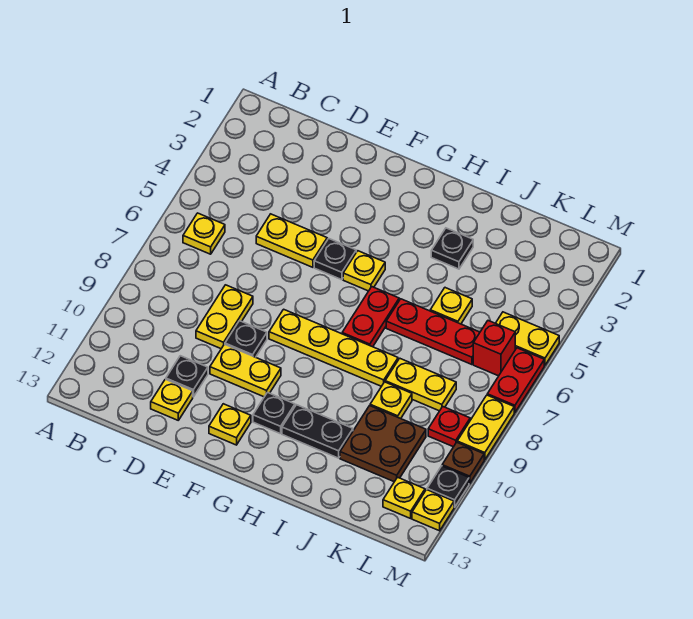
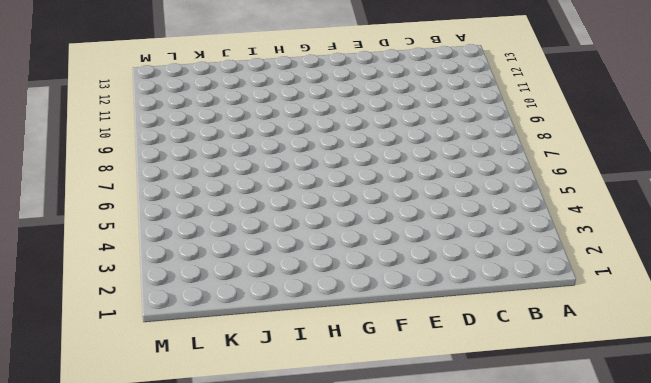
none -> yellow 1x1 plate [183,213,225,254]
none -> yellow 1x2 plate [256,214,327,267]
none -> yellow 1x2 plate [196,285,253,349]

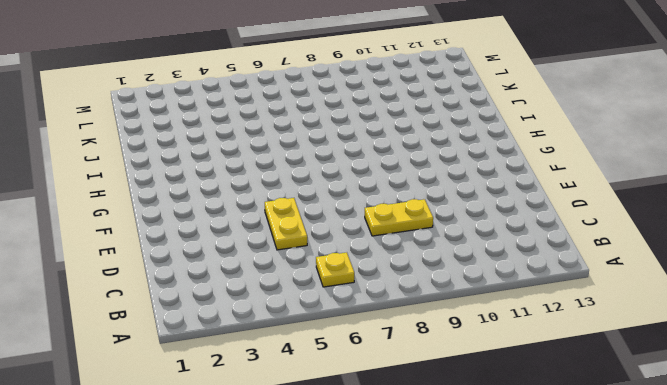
none -> black 1x1 plate [166,356,208,397]
none -> yellow 1x1 plate [151,379,193,420]
none -> black 1x1 plate [225,321,267,357]

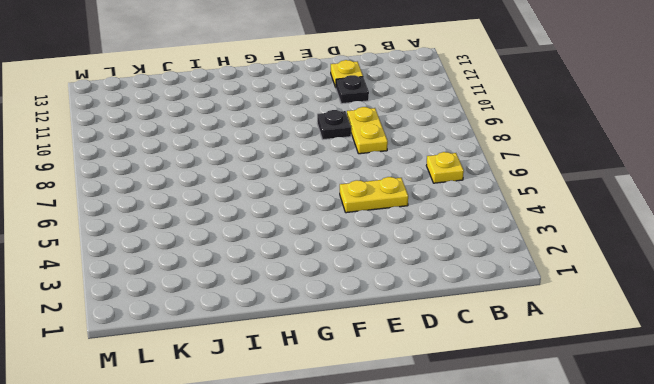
none -> yellow 1x2 plate [210,344,281,397]
none -> black 1x1 plate [314,239,356,280]
none -> yellow 1x4 plate [269,309,398,386]

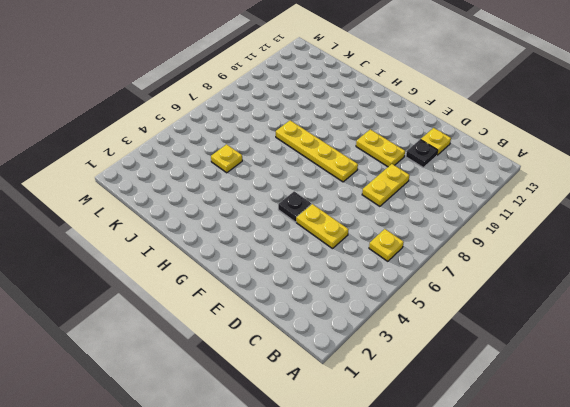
none -> black 1x1 plate [225,321,267,357]
none -> yellow 1x1 plate [209,404,251,445]
none -> yellow 1x1 plate [343,251,385,291]

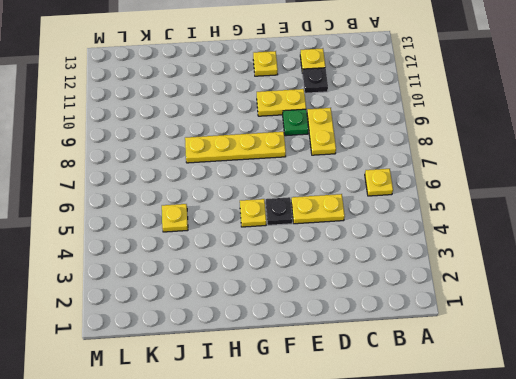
green 1x1 plate [283,109,309,136] -> black 1x1 plate [225,321,267,357]
none -> black 1x1 plate [253,393,295,434]
none -> red 1x2 plate [342,287,399,347]
none -> black 1x2 plate [282,405,353,458]

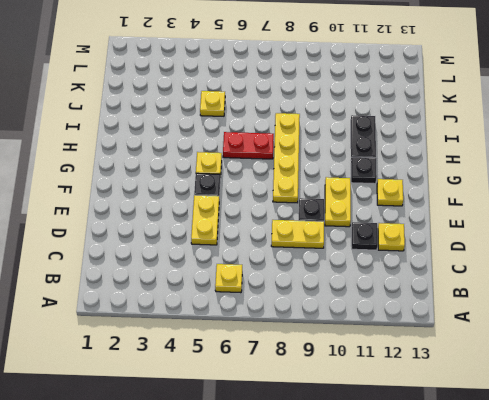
none -> black 1x1 plate [431,228,473,269]
none -> red 1x3 plate [386,299,480,365]
none -> yellow 1x2 plate [385,358,456,411]

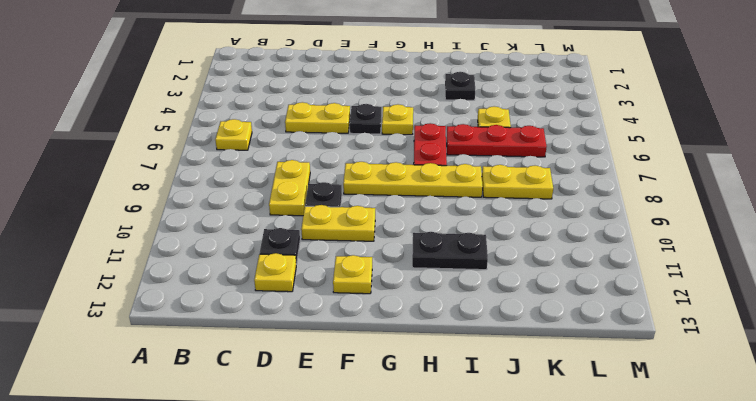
none -> black 1x1 plate [253,393,295,434]
none -> yellow 1x1 plate [370,382,412,419]
none -> brown 2x2 plate [340,406,426,482]

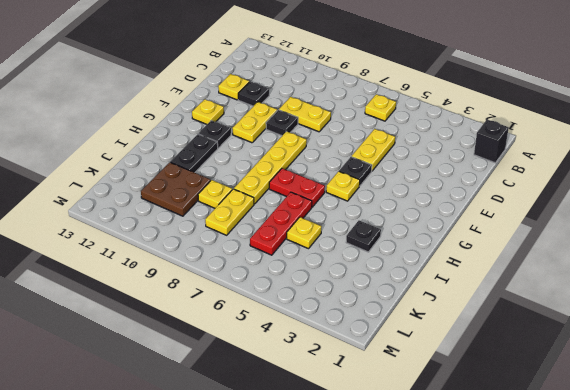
black 1x1 brick [474,119,509,163] -> none
none -> yellow 1x2 plate [496,312,559,365]
none -> red 1x1 brick [473,321,515,376]
none -> red 1x1 plate [428,407,470,447]

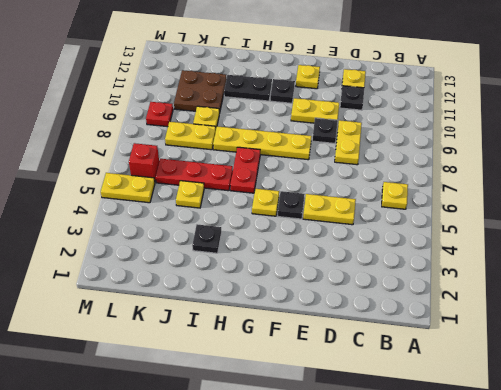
none -> yellow 1x1 plate [383,477,425,518]
none -> red 1x2 plate [487,348,544,413]
none -> yellow 1x2 plate [457,395,514,460]

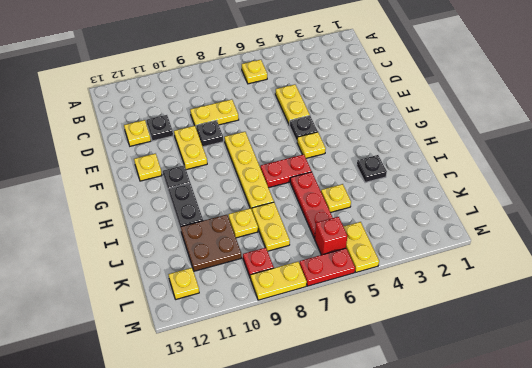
none -> brown 1x1 plate [442,442,484,484]
none -> black 1x1 plate [427,466,469,507]
none -> yellow 1x1 plate [412,490,454,531]

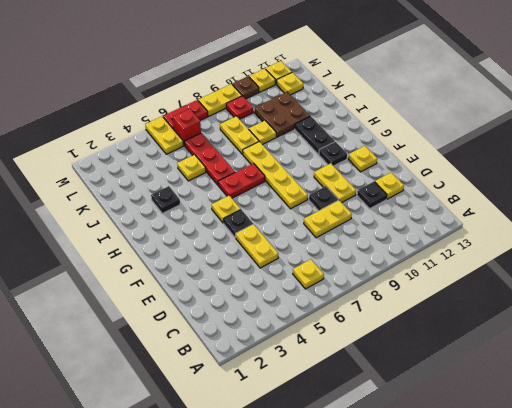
yellow 1x1 plate [249,69,275,92] -> black 1x1 plate [427,466,469,507]

